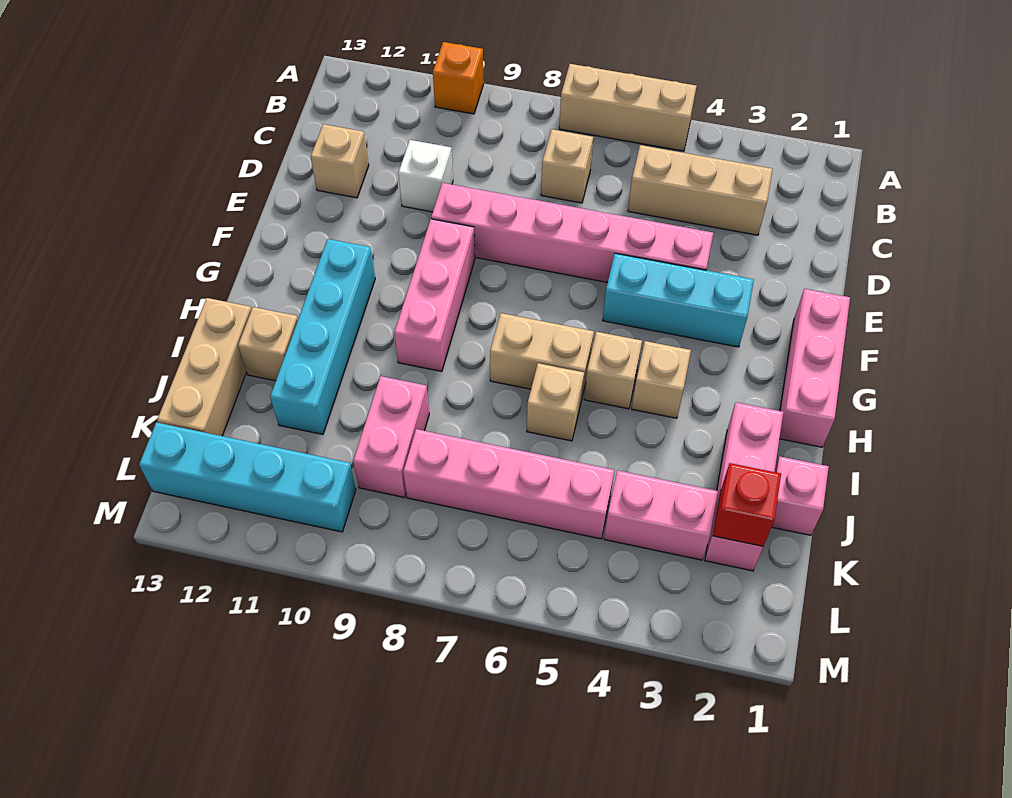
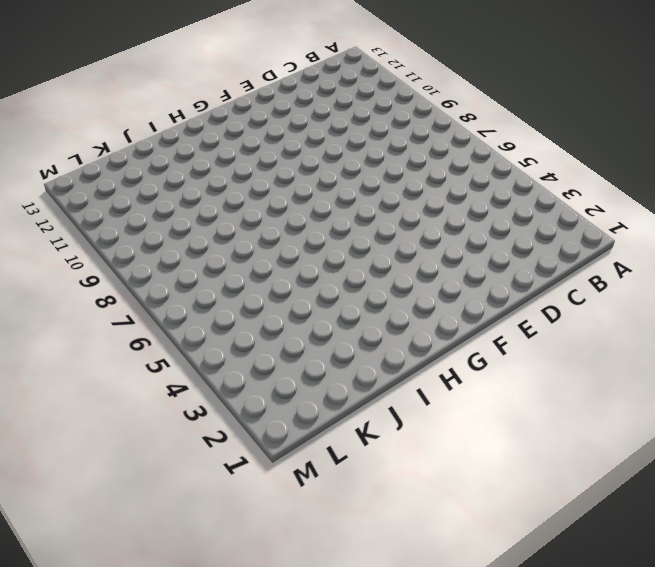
none -> tan 1x3 brick [559,64,697,151]
none -> orange 1x1 brick [433,42,484,114]
none -> tan 1x3 brick [628,145,773,235]

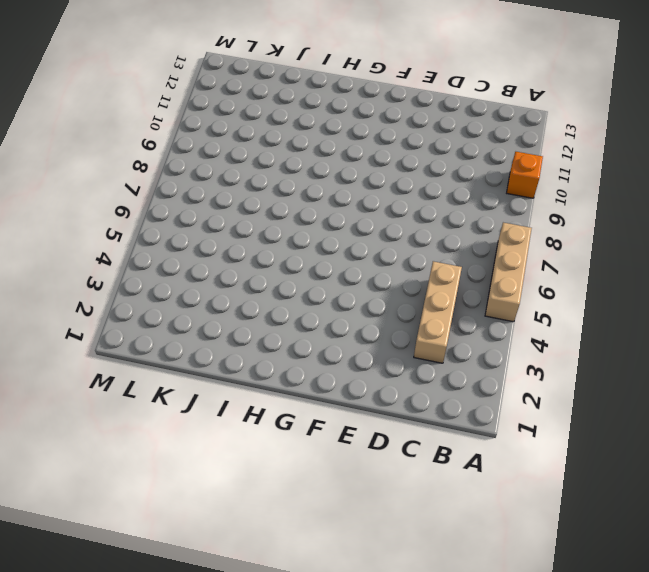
none -> tan 1x1 brick [541,129,593,203]
none -> white 1x1 brick [398,140,453,212]
none -> tan 1x1 brick [311,124,369,198]

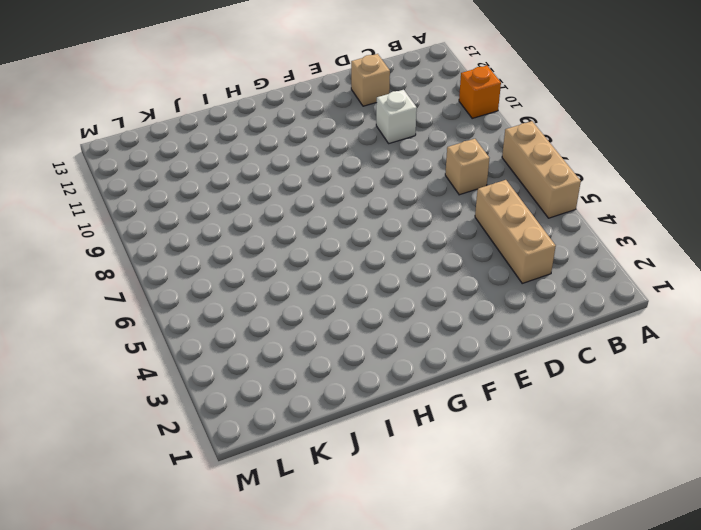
none -> pink 1x6 brick [431,183,713,283]
none -> pink 1x3 brick [780,289,850,447]
none -> cyan 1x3 brick [602,253,754,347]

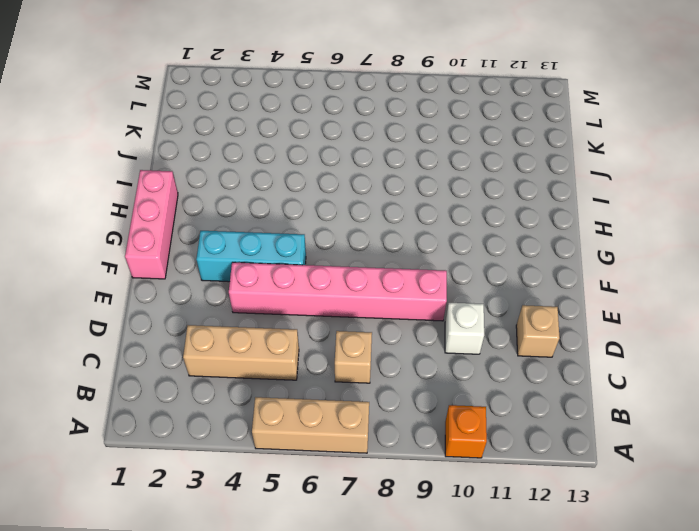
none -> pink 1x3 brick [394,219,475,371]
none -> cyan 1x4 brick [270,239,375,434]
none -> tan 1x1 brick [632,341,691,418]

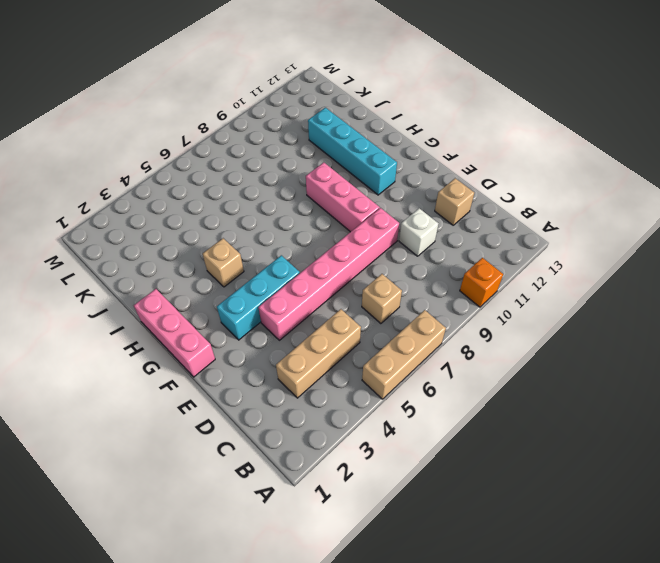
none -> tan 1x1 brick [584,332,642,409]
none -> tan 1x2 brick [490,313,594,397]
none -> pink 1x3 brick [705,402,783,571]

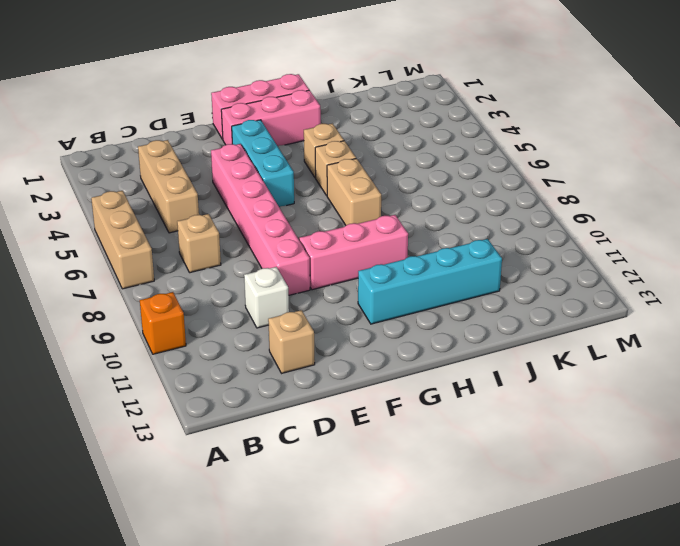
pink 1x3 brick [221,90,321,146] -> pink 1x3 brick moved to [705,402,783,571]
none -> tan 1x1 brick [527,363,584,441]
none -> tan 1x1 brick [238,307,298,381]
none -> tan 1x3 brick [157,298,252,436]

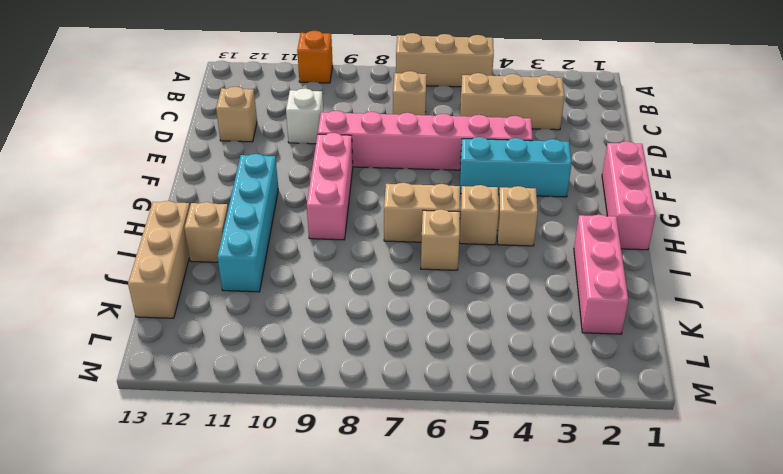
none -> pink 1x1 brick [772,457,829,535]
none -> pink 1x2 brick [353,376,429,497]
none -> pink 1x2 brick [604,470,718,560]

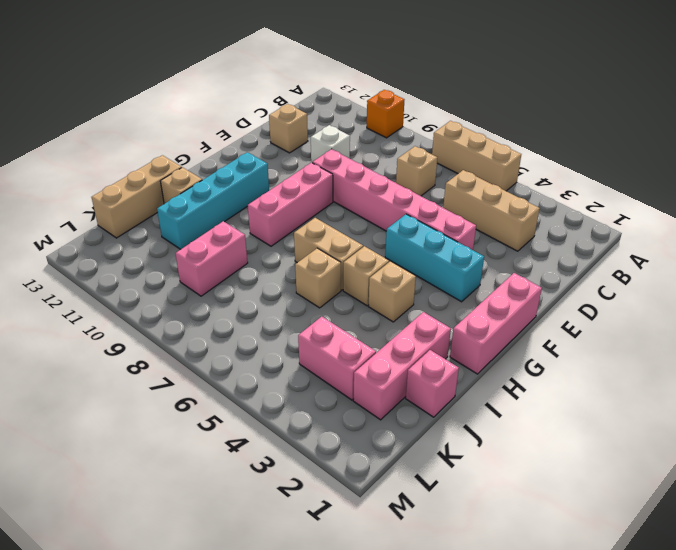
none -> pink 1x4 brick [403,429,615,539]
none -> cyan 1x4 brick [139,422,356,532]
none -> red 1x1 brick [713,463,781,546]

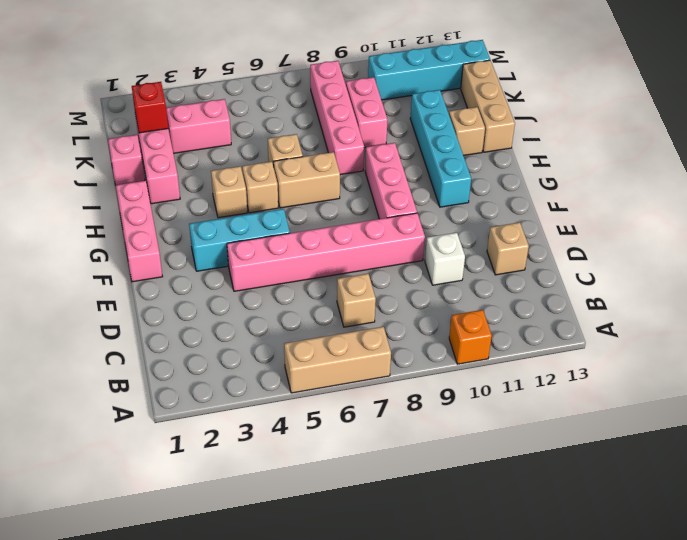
pink 1x4 brick [310,61,364,175] -> pink 1x4 brick turned to [403,429,615,539]
none -> tan 1x3 brick [628,145,773,235]

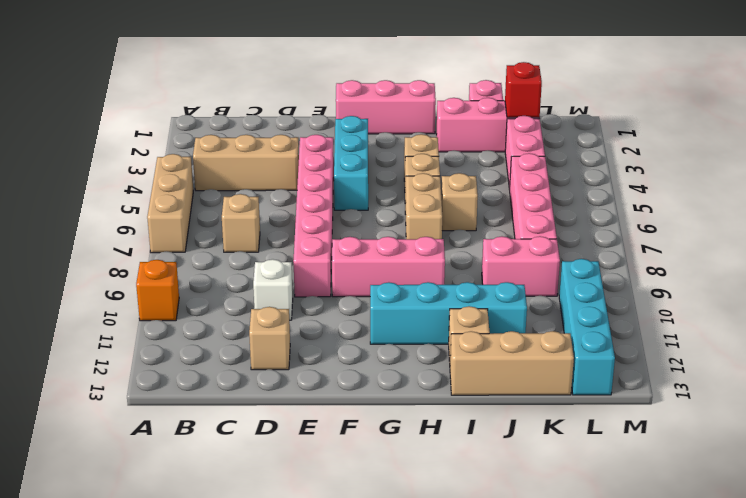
tan 1x3 brick [193,135,299,191] -> tan 1x3 brick turned to [628,145,773,235]

